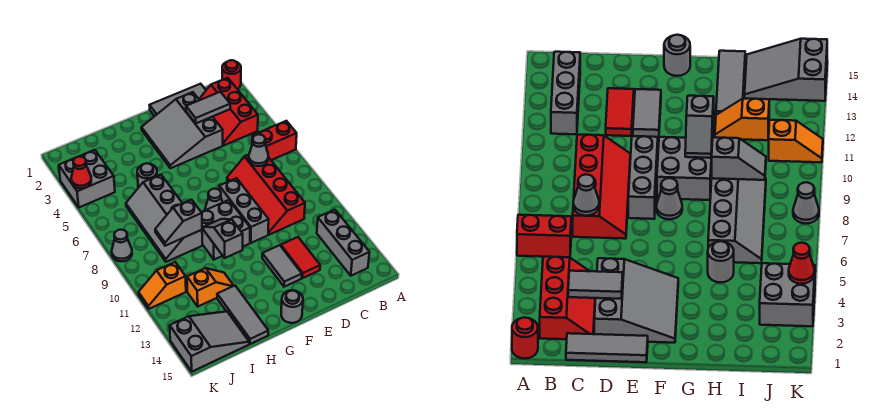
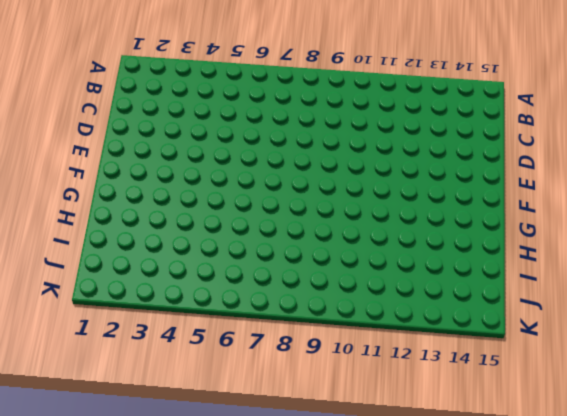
none -> red 1x1 round brick [222,60,241,89]
none -> red 1x2 brick [252,121,297,160]
none -> red 2x3 slope [199,78,258,145]

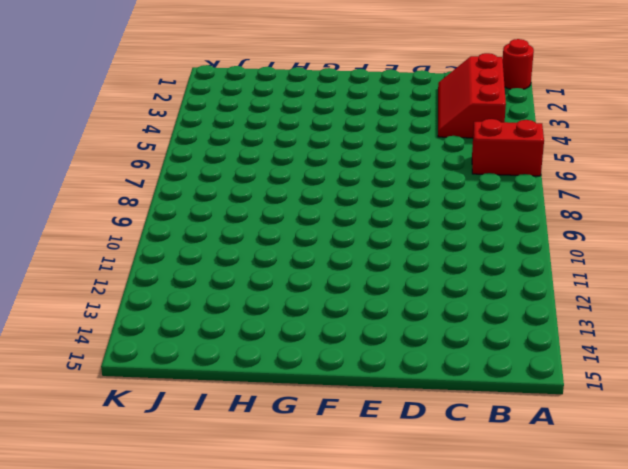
none -> grey 1x3 brick [317,210,370,276]
none -> grey 1x3 tile [150,84,206,116]
none -> red 2x4 slope [227,155,305,235]

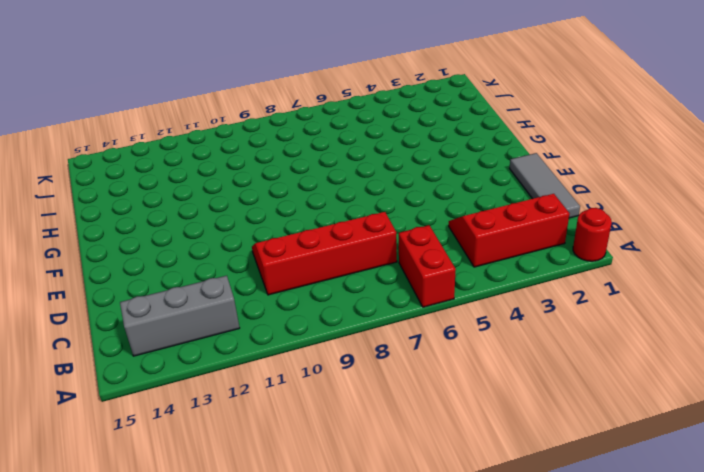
none -> grey 3x3 slope [142,92,223,168]
none -> red 1x2 tile [281,237,320,278]
none -> grey 1x3 brick [219,178,269,243]

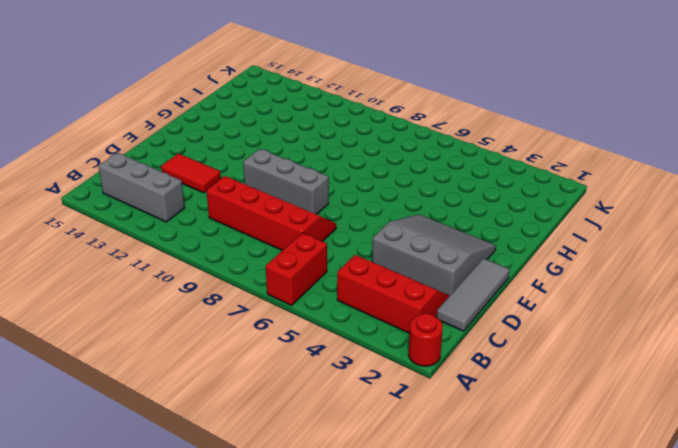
none -> grey 1x2 tile [262,245,302,287]
none -> grey 1x1 cone [205,189,223,210]
none -> grey 2x2 brick [201,200,250,260]

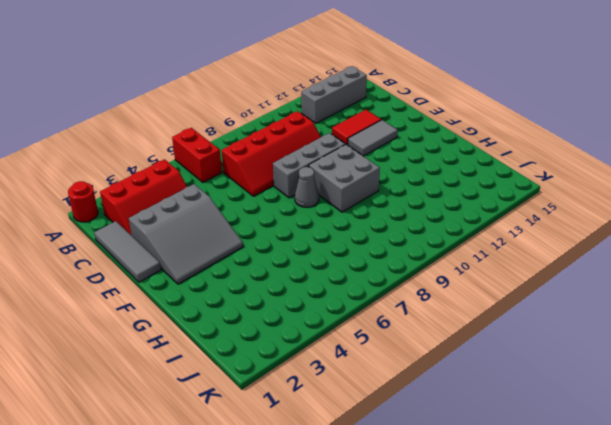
none -> grey 1x1 round brick [281,290,303,323]
none -> grey 1x1 round brick [137,163,157,188]
none -> grey 2x4 slope [126,175,202,262]

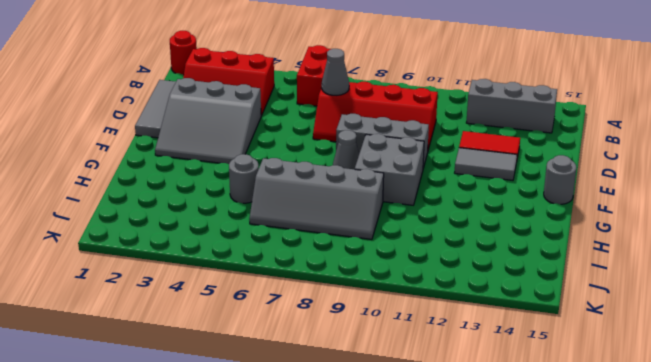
none -> orange 1x2 slope [187,268,234,306]
none -> grey 1x3 tile [217,286,268,344]
none -> grey 2x3 slope [170,311,249,371]

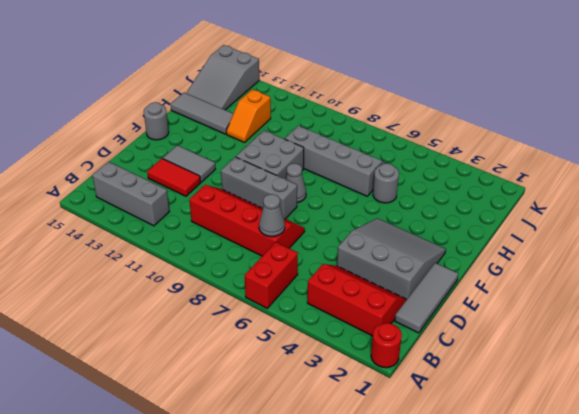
none -> grey 2x2 brick [59,150,115,207]
none -> orange 1x2 slope [139,262,186,309]
none -> grey 1x1 cone [112,230,132,261]

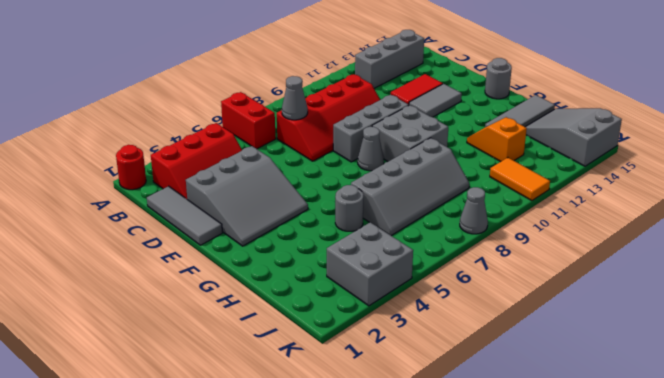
orange 1x2 tile [490,158,550,201] -> orange 1x2 slope [139,262,186,309]
none -> grey 1x2 tile [186,92,230,123]
none -> grey 1x2 slope [203,219,243,258]
none -> grey 1x2 slope [155,200,202,246]

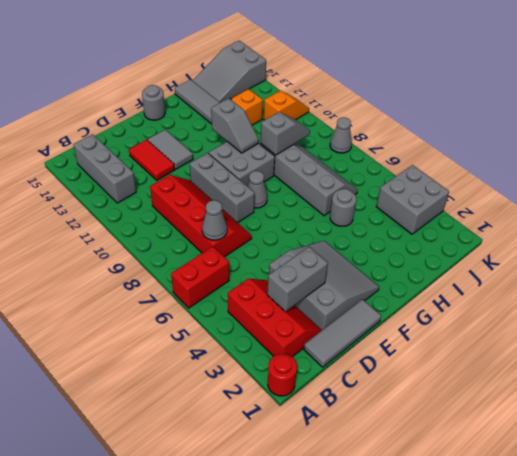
grey 1x2 brick [267,247,328,312] -> grey 1x2 tile [186,92,230,123]
none -> red 1x1 cone [71,157,91,188]

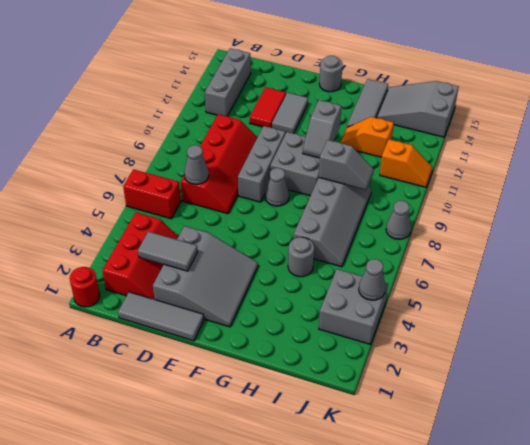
grey 1x1 cone [359,259,386,300] -> red 1x1 cone [71,157,91,188]

